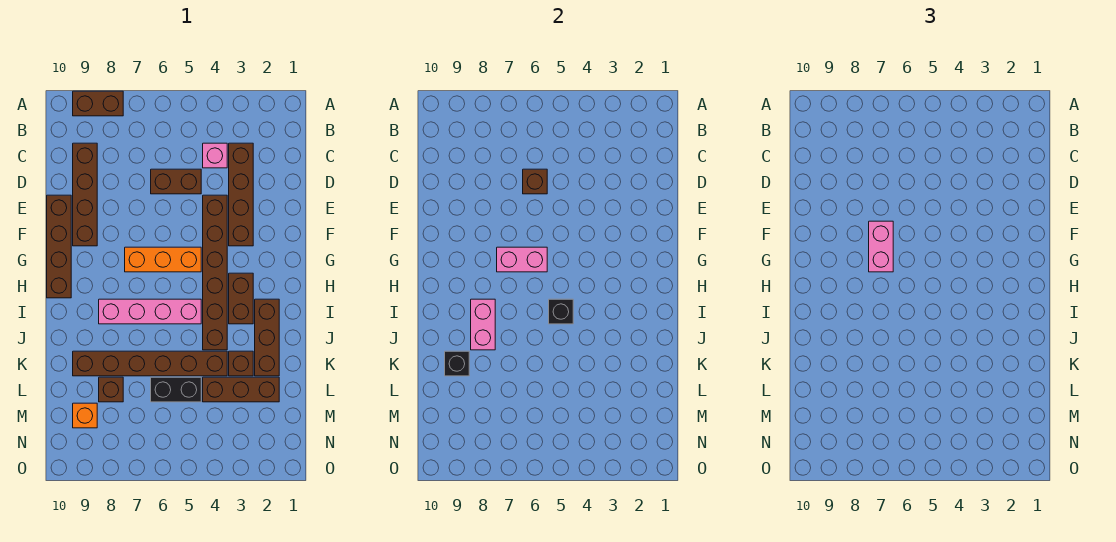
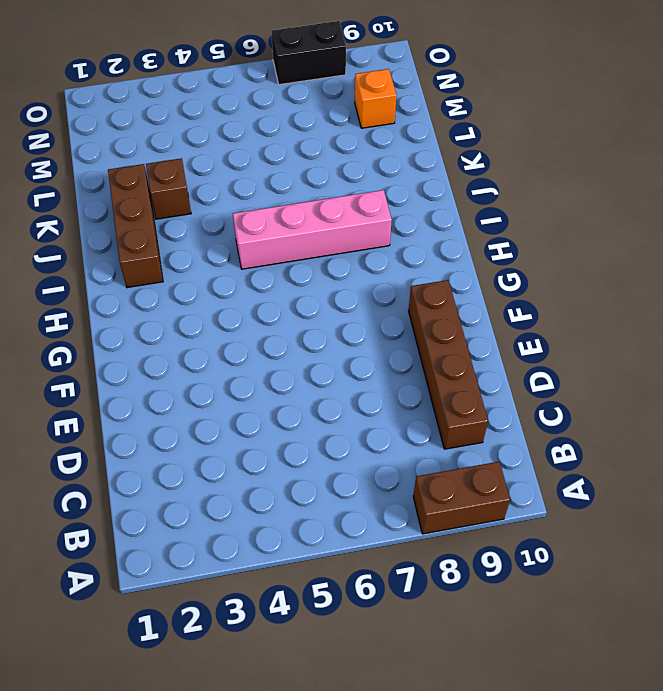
black 1x2 brick [271,21,346,85] -> black 1x2 brick moved to [151,377,201,402]
none -> brown 1x4 brick [229,143,253,246]
none -> pink 1x1 brick [203,143,227,168]
none -> brown 1x2 brick [151,169,201,194]

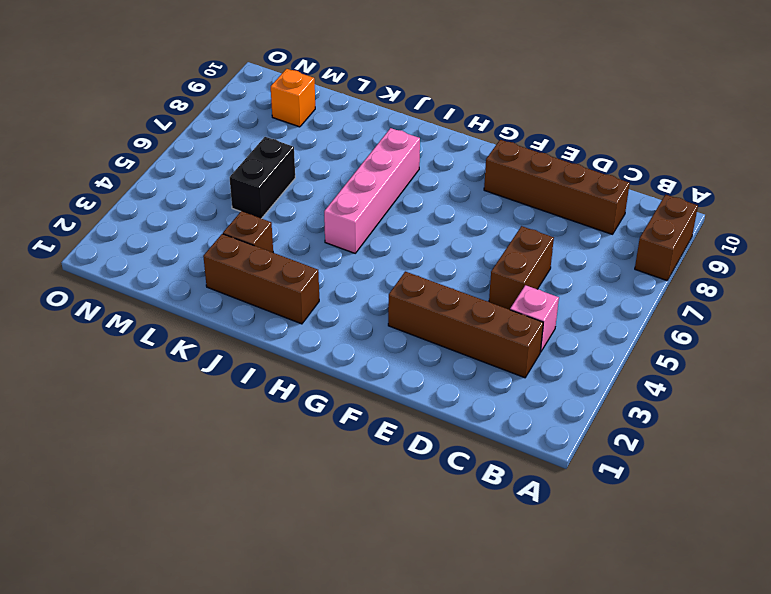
none -> brown 1x6 brick [203,195,227,350]
none -> brown 1x4 brick [47,195,71,298]
none -> orange 1x3 brick [125,247,201,272]

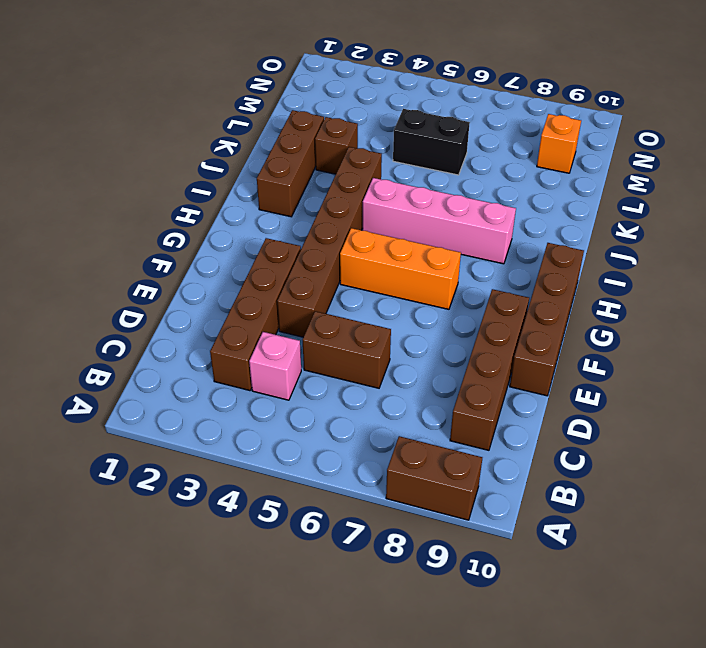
none -> brown 1x2 brick [229,273,253,324]
none -> brown 1x6 brick [73,351,227,376]
none -> brown 1x3 brick [203,377,279,402]

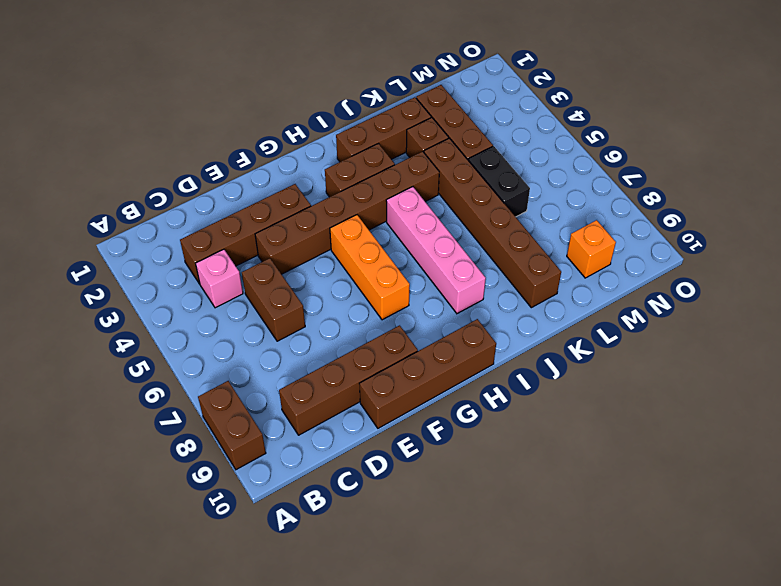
none -> brown 1x1 brick [99,377,123,402]
none -> brown 1x1 brick [523,169,547,194]
none -> pink 1x2 brick [497,247,547,272]

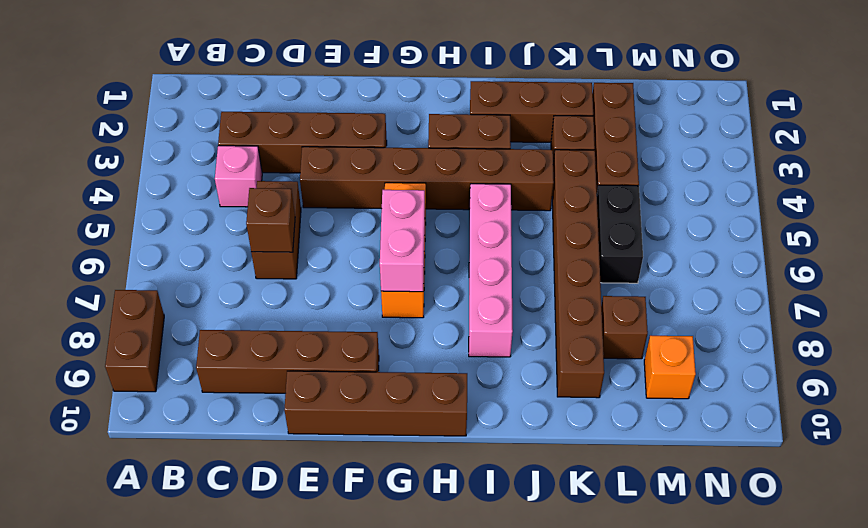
none -> black 1x1 brick [549,299,573,324]
none -> pink 1x2 brick [471,299,495,350]
none -> black 1x1 brick [445,351,469,376]

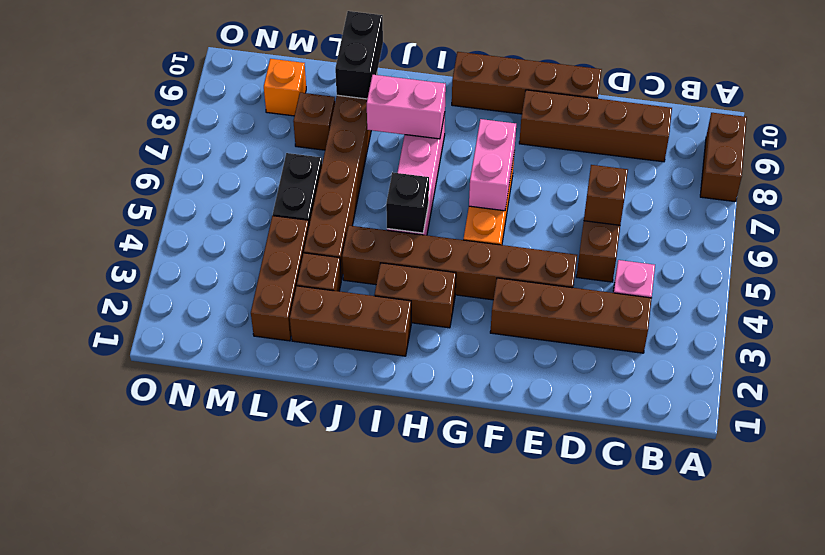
black 1x2 brick [335,11,383,99] -> black 1x1 brick [445,351,469,376]
none -> pink 1x2 brick [869,221,893,272]

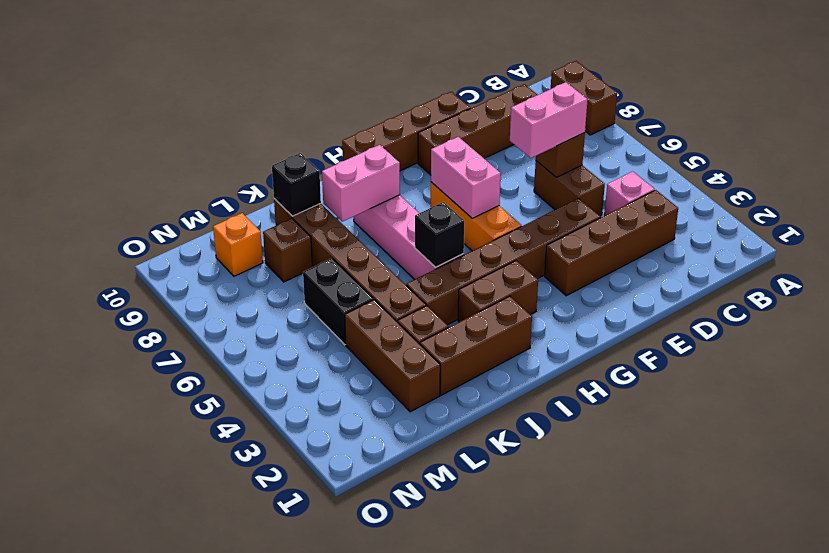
pink 1x2 brick [510,82,588,158] -> pink 1x2 brick moved to [869,221,893,272]

